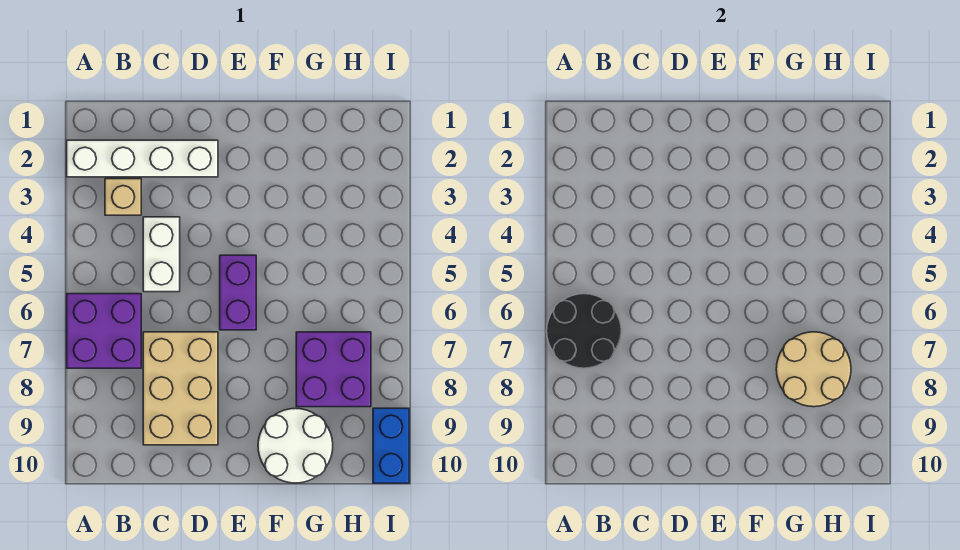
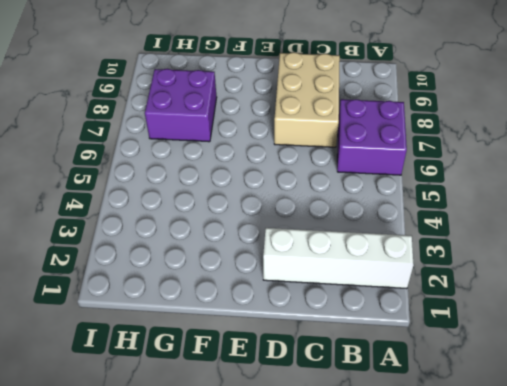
none -> tan 1x1 brick [105,179,141,215]
none -> white 1x2 brick [143,217,180,292]

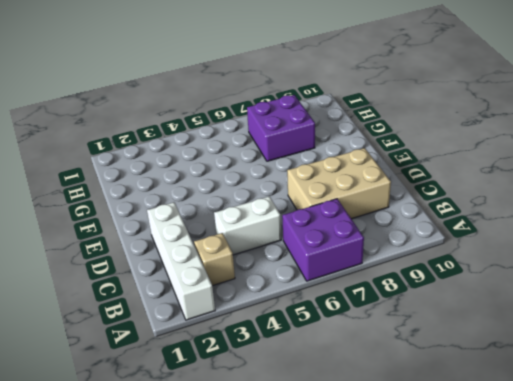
none -> purple 1x2 brick [220,255,256,330]
none -> white 2x2 round brick [258,408,333,483]

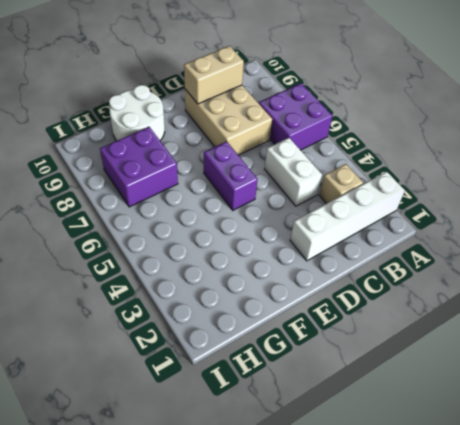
tan 1x2 brick [184,46,244,104] -> none
none -> blue 1x2 brick [373,408,409,483]
none -> black 2x2 round brick [547,294,621,368]

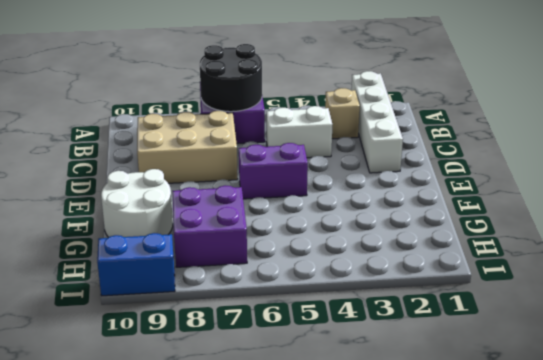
none -> tan 2x2 round brick [776,332,851,407]

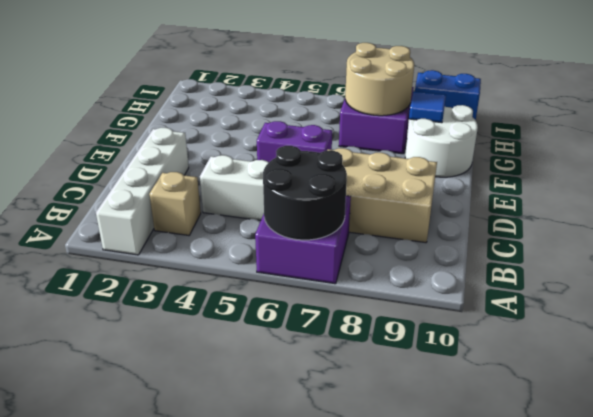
blue 1x1 tile [409,91,446,123] -> none

